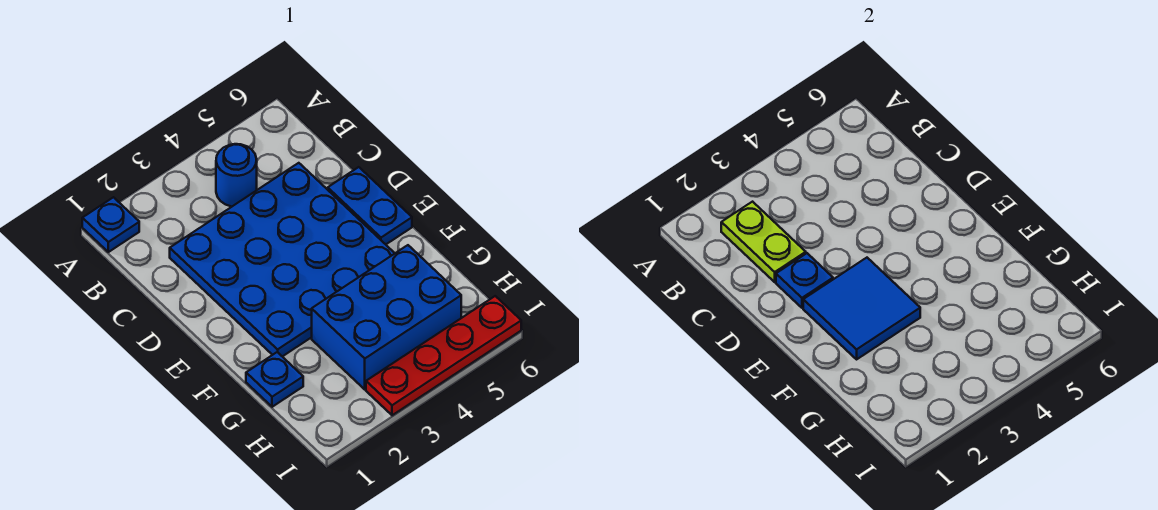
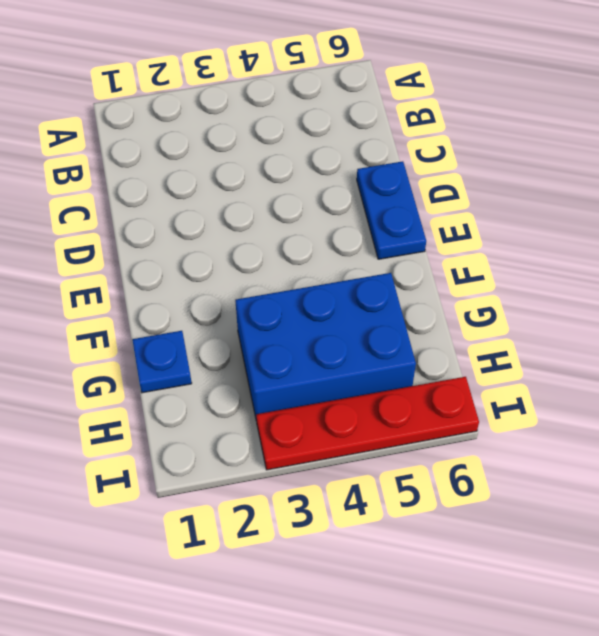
none -> blue 1x1 plate [82,197,139,252]
none -> blue 1x1 round brick [216,144,257,207]

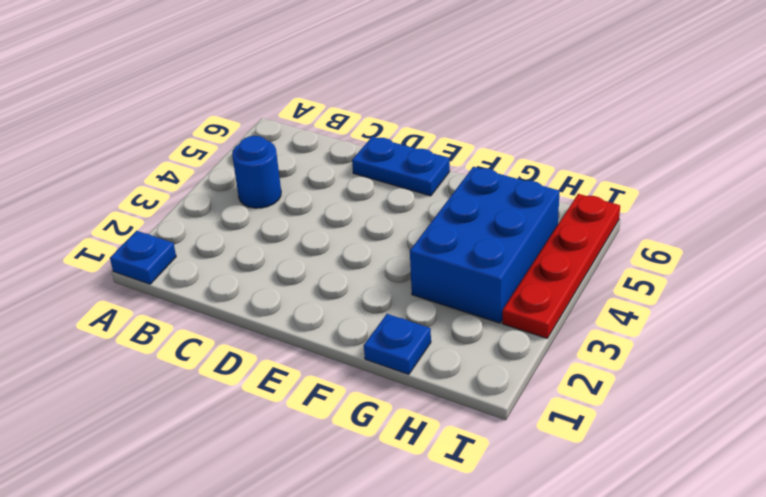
none -> blue 4x4 plate [170,163,395,356]
none -> lime 1x2 plate [721,202,806,282]

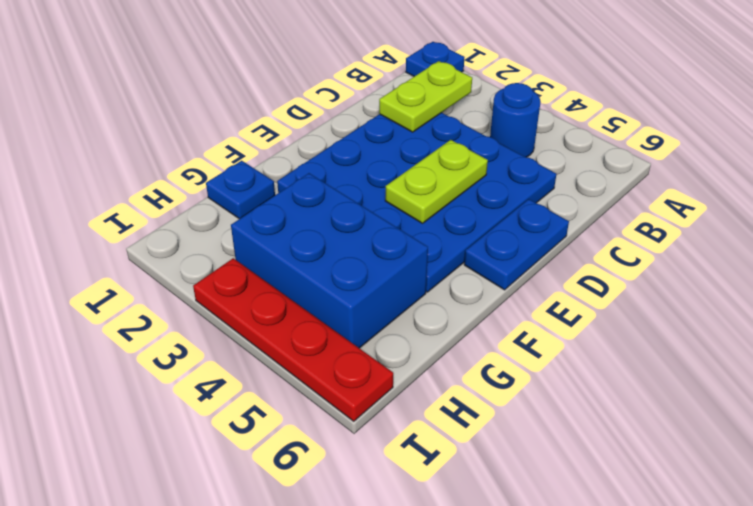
lime 1x2 plate [385,140,488,223] -> none
none -> blue 1x1 plate [776,253,833,308]
none -> blue 2x2 tile [803,258,920,359]

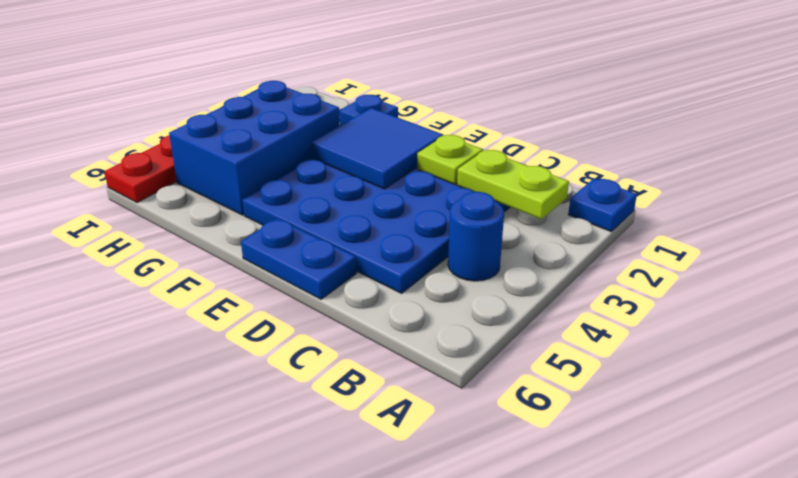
lime 1x1 plate [417,135,483,184] -> blue 1x1 plate [776,253,833,308]

